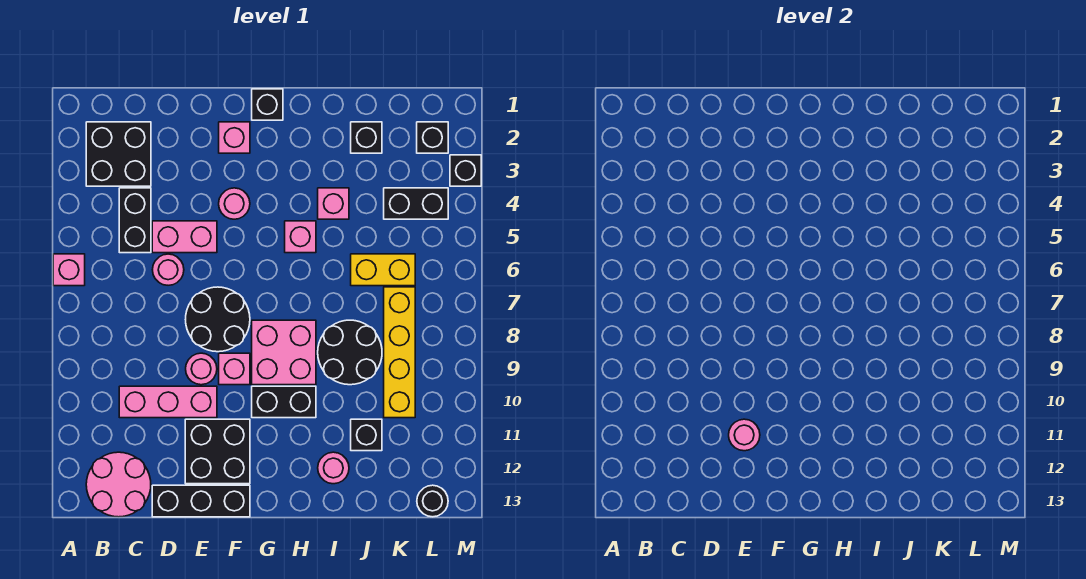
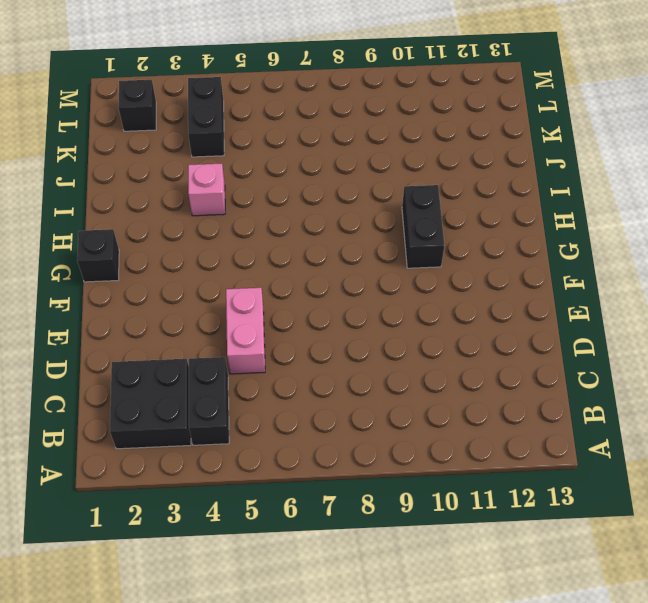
black 1x2 brick [189,357,229,445] -> black 1x2 brick turned to [119,188,151,253]
none -> pink 1x1 brick [53,254,85,286]
none -> pink 2x2 round brick [86,452,151,517]
none -> pink 1x3 brick [119,386,217,418]
none -> pink 1x1 round brick [152,254,184,285]

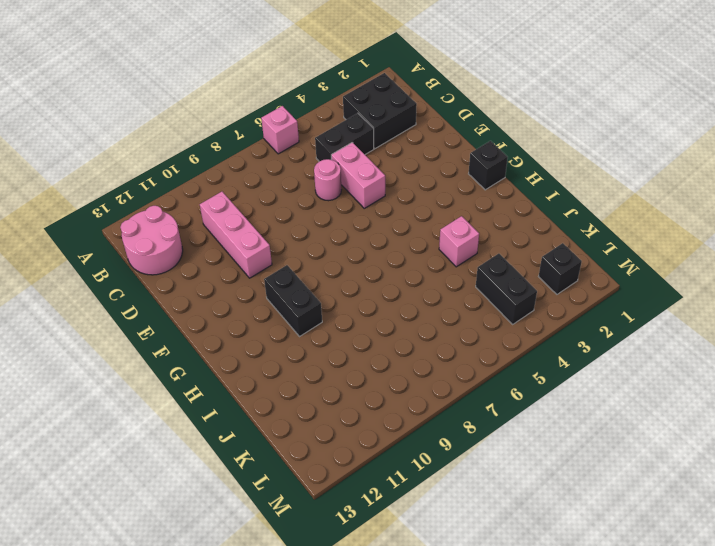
none -> black 1x3 brick [152,485,250,517]
none -> black 2x2 round brick [186,287,250,352]
none -> pink 1x1 round brick [186,353,217,385]
none -> black 2x2 brick [185,419,250,484]

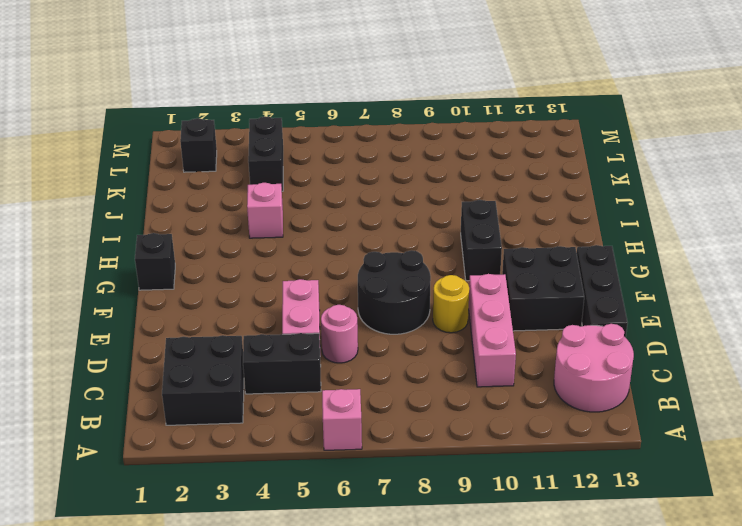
yellow 1x1 round brick [433,275,469,333] -> pink 1x1 round brick [186,353,217,385]
none -> pink 1x1 brick [219,122,250,153]
none -> pink 1x1 round brick [219,188,250,219]
none -> pink 1x1 brick [219,353,250,385]
none -> pink 2x2 brick [252,320,316,385]

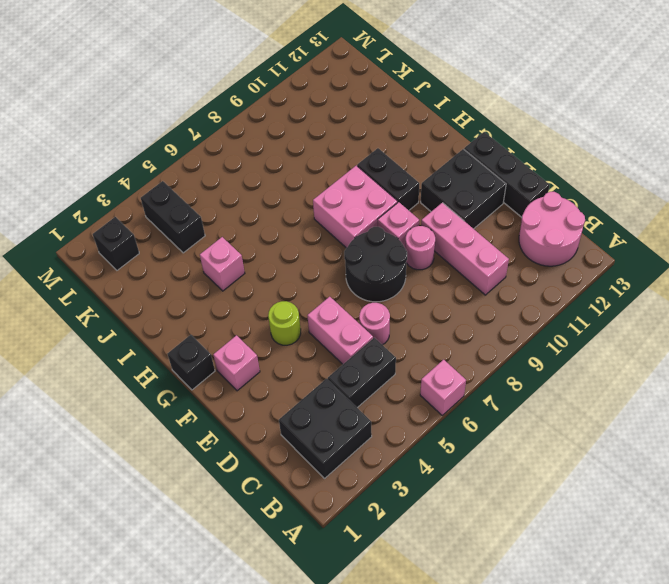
lime 1x1 round brick [268,301,301,345] -> pink 1x1 round brick [219,188,250,219]
none -> pink 1x1 brick [285,221,316,253]
none -> black 2x2 round brick [318,320,382,385]
none -> pink 1x1 round brick [318,452,349,484]
none -> black 1x1 brick [351,122,382,153]

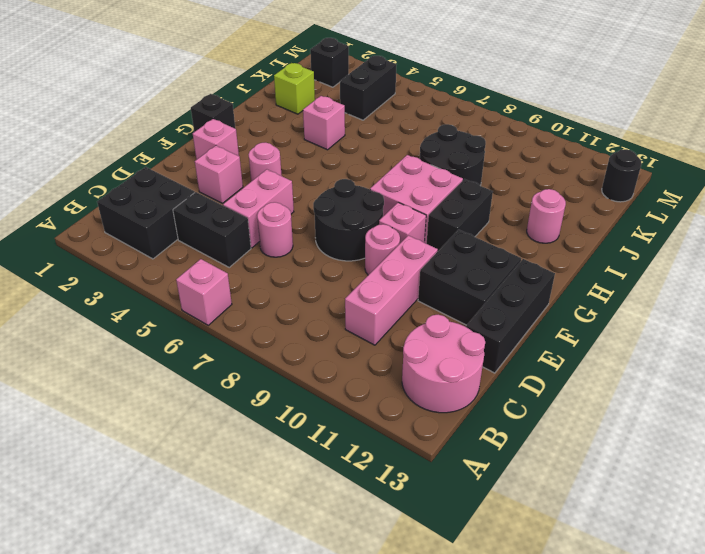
pink 1x1 brick [195,146,243,203] -> pink 1x1 brick moved to [285,221,316,253]
lime 1x1 brick [274,63,315,114] -> black 1x1 brick [351,122,382,153]
none -> yellow 1x2 brick [351,254,415,286]
none -> black 1x1 brick [351,419,382,451]
none -> yellow 1x4 brick [384,287,415,418]
none -> black 1x1 brick [450,155,481,186]

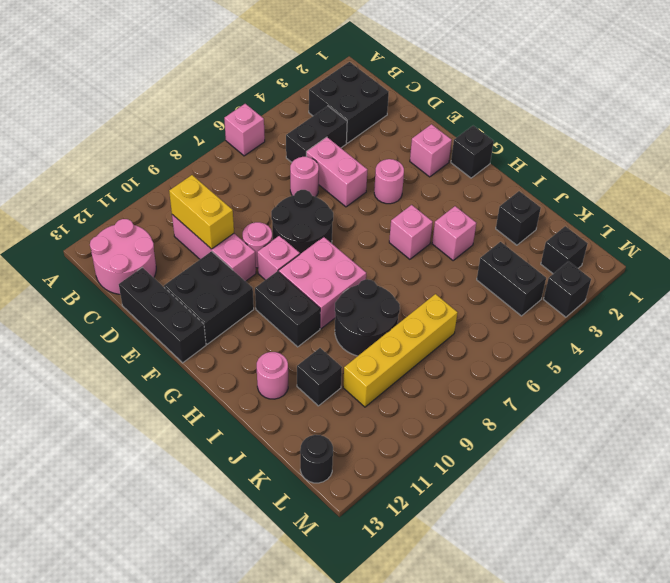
yellow 1x2 brick [169,175,234,249] -> yellow 1x2 brick moved to [351,254,415,286]
none -> pink 1x1 round brick [729,419,760,451]

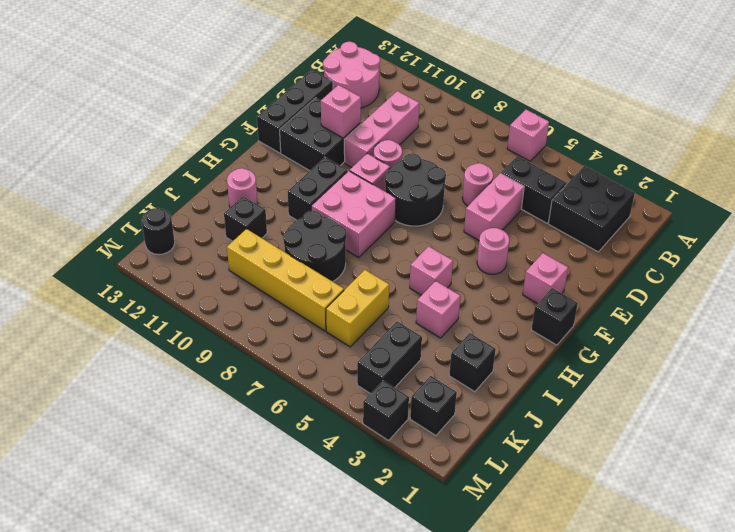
pink 1x1 brick [321,85,361,138] -> pink 1x1 round brick [729,419,760,451]

